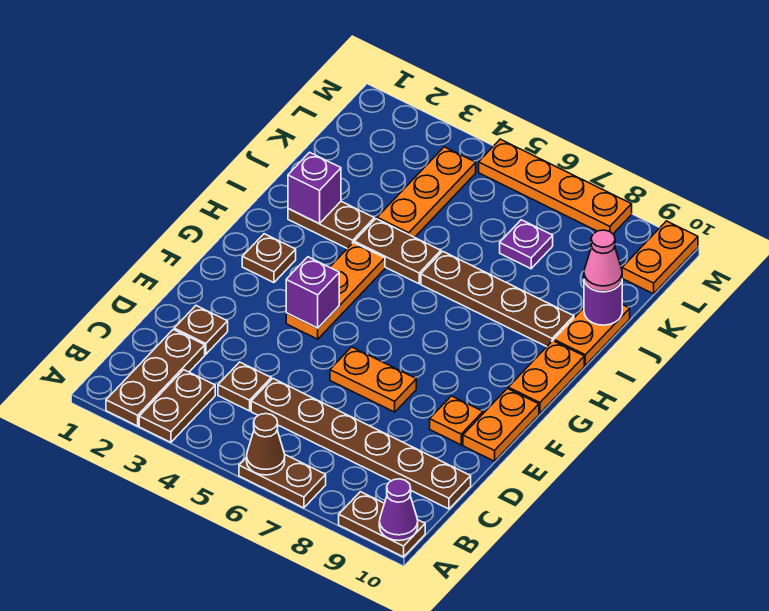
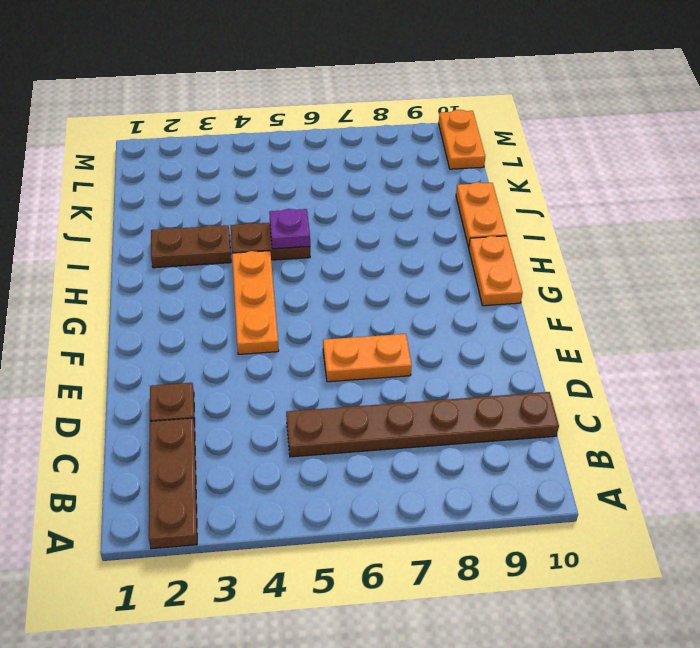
purple 1x1 plate [269,209,310,249] -> purple 1x1 plate moved to [500,220,553,269]
none -> brown 1x2 plate [139,370,215,442]
none -> brown 1x2 plate [239,455,326,508]
none -> brown 1x2 plate [339,492,425,557]

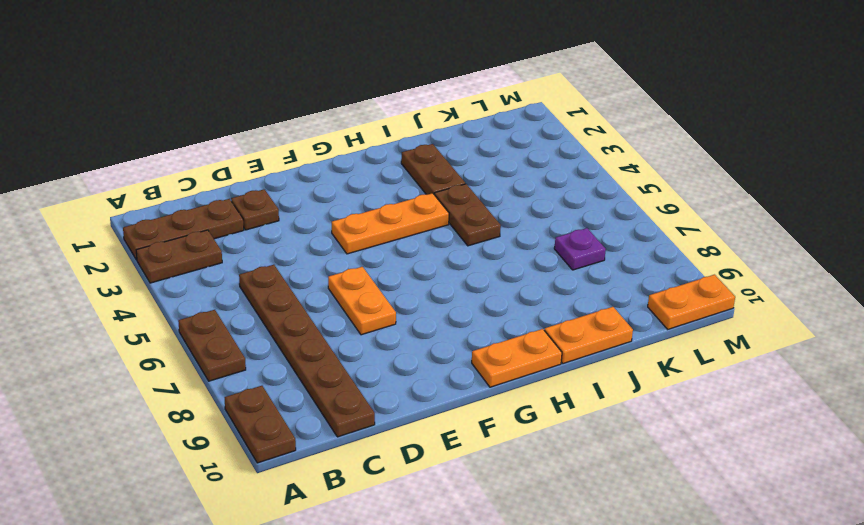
none -> brown 1x1 plate [218,362,271,411]
none -> orange 1x1 plate [430,396,483,445]
none -> orange 1x2 plate [463,388,539,461]

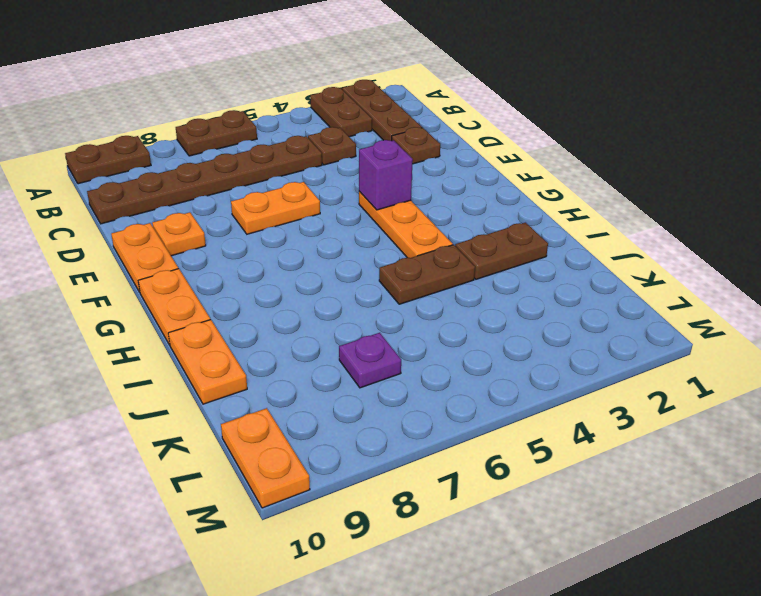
none -> brown 1x1 plate [242,234,296,283]
none -> brown 1x4 plate [421,251,574,347]
none -> orange 1x3 plate [377,147,476,237]

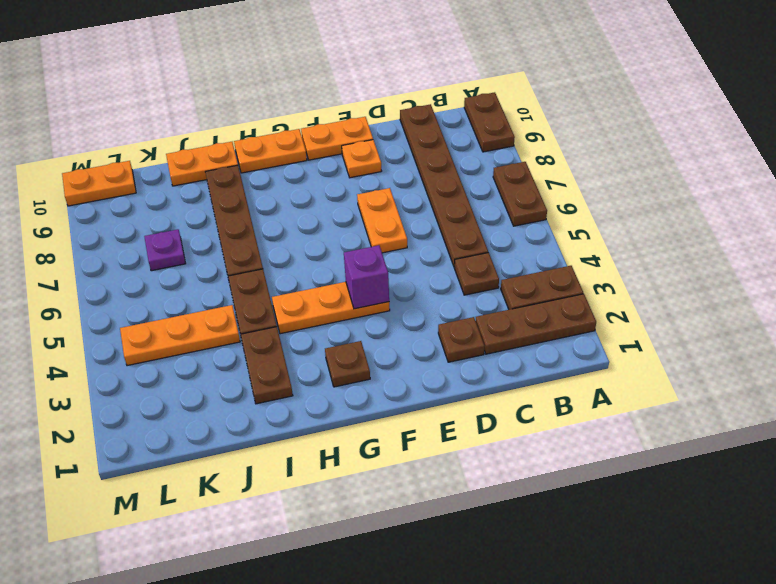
none -> orange 1x4 plate [479,139,632,234]
none -> brown 1x1 cone [247,414,285,475]
none -> purple 1x1 cone [379,479,418,540]

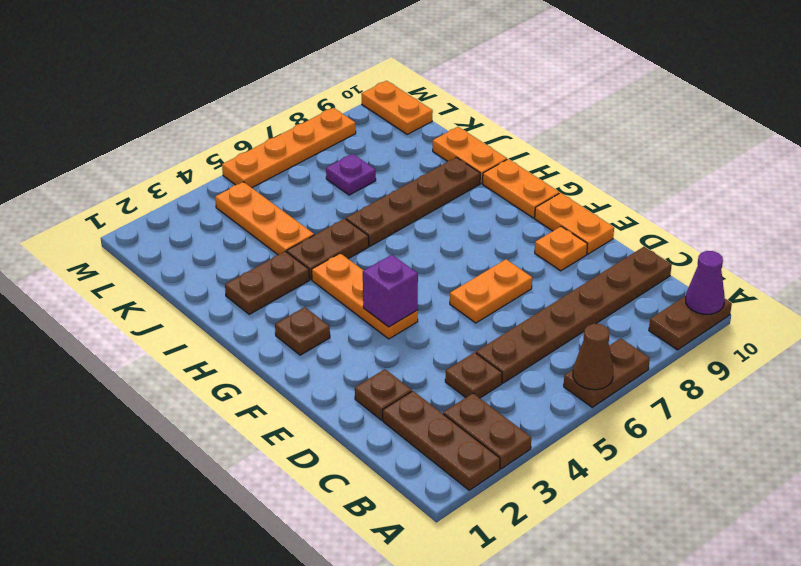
none -> purple 1x1 brick [288,152,341,224]
none -> purple 1x1 round brick [584,280,622,325]
none -> pink 1x1 cone [584,230,622,292]

